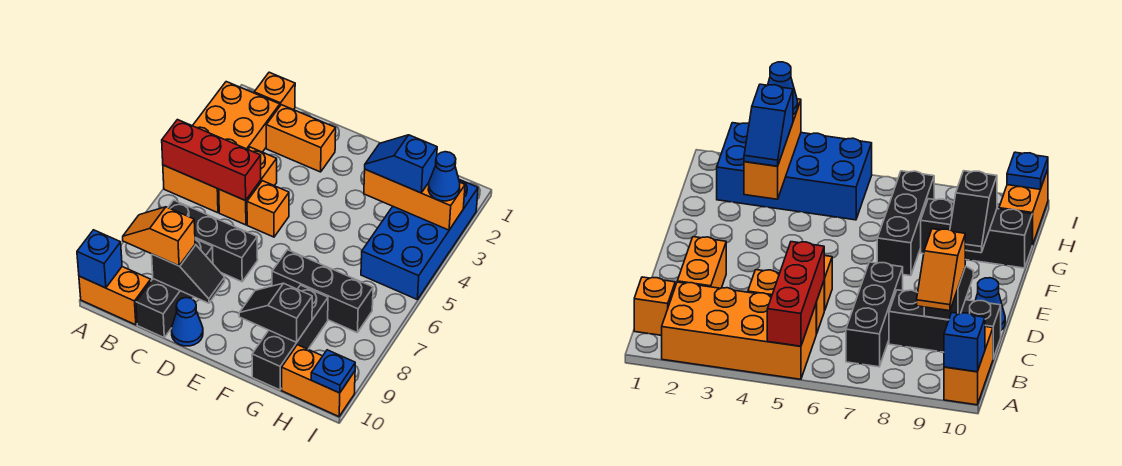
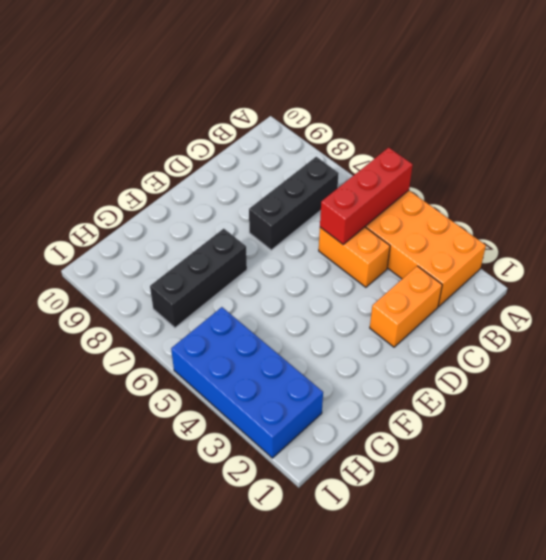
none -> orange 1x2 brick [79,267,151,325]
none -> orange 1x1 brick [254,72,295,110]
none -> black 1x3 brick [136,239,213,337]

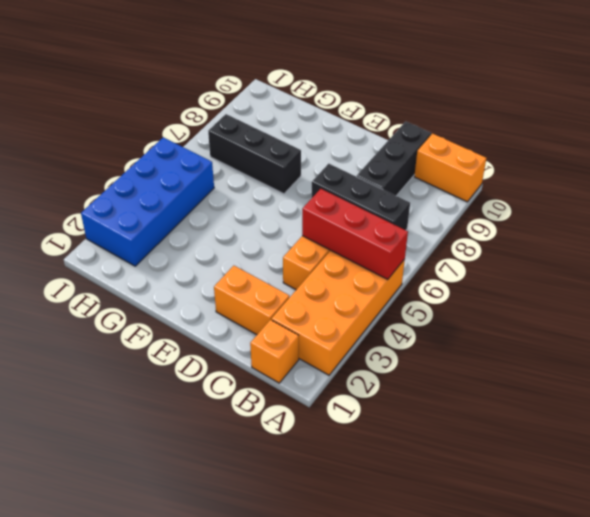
none -> orange 1x1 brick [247,181,289,237]
none -> blue 1x1 cone [172,298,203,346]
none -> black 1x3 brick [252,285,328,390]

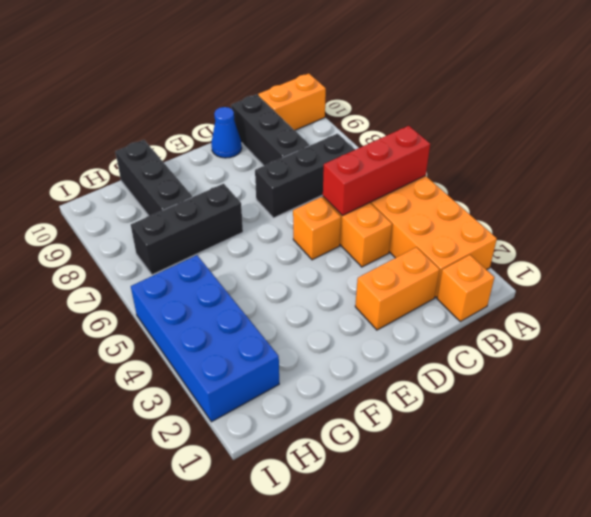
none -> orange 1x2 brick [282,345,355,417]
none -> blue 1x1 brick [77,230,122,288]
none -> black 1x2 slope [152,245,225,303]

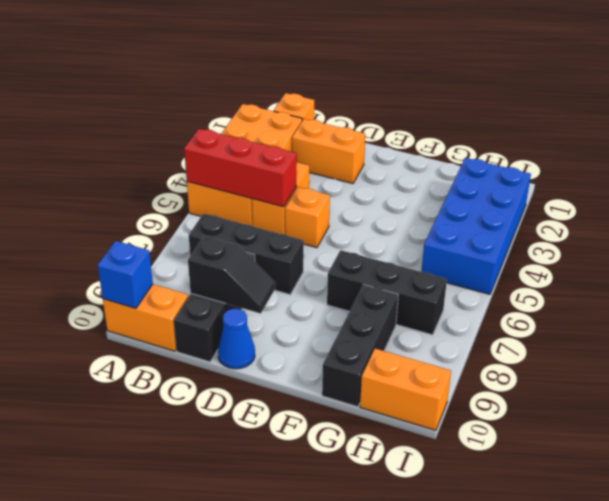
none -> black 1x2 slope [239,283,312,342]
none -> orange 1x3 brick [364,169,465,230]
none -> blue 1x1 plate [311,350,355,393]

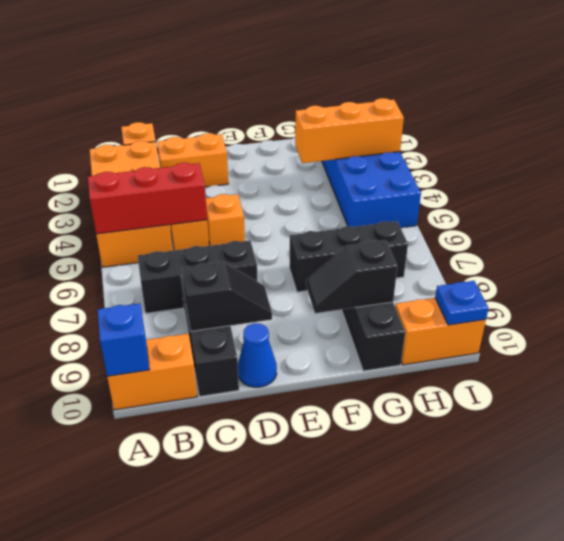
none -> orange 1x2 slope [123,207,195,266]
none -> blue 1x2 slope [365,135,437,193]
none -> blue 1x1 cone [428,152,460,201]

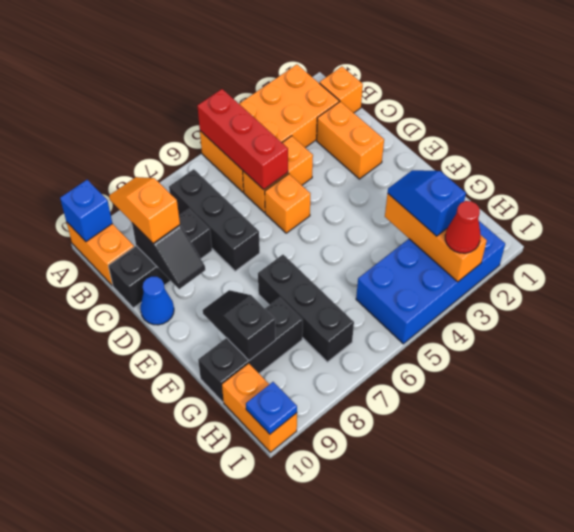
red 1x1 cone [445,201,481,253] -> blue 1x1 cone [428,152,460,201]

